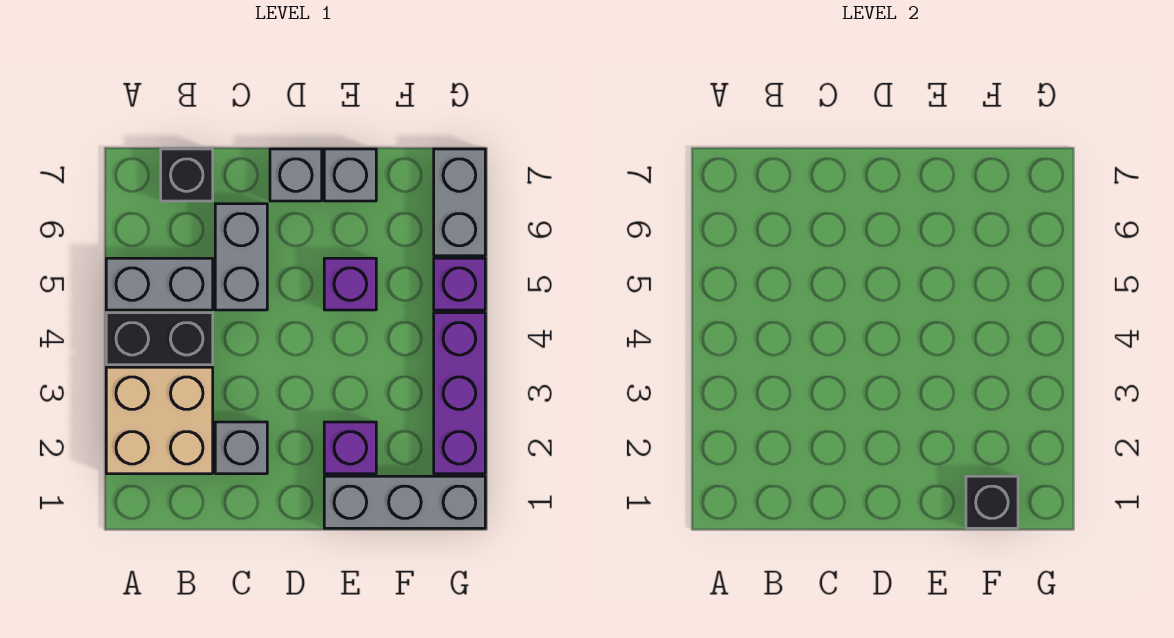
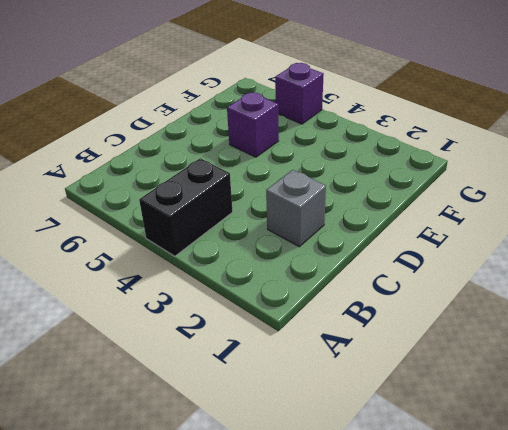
none -> tan 2x2 brick [106,367,213,474]
none -> grey 1x2 brick [106,258,213,310]
none -> black 1x1 brick [161,149,213,201]

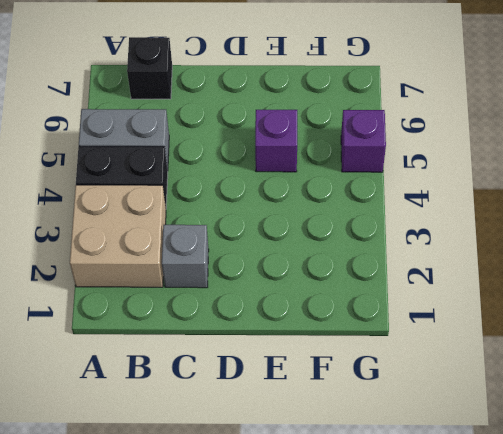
none -> grey 1x2 brick [215,204,267,310]
none -> grey 1x1 brick [270,149,322,201]
none -> grey 1x3 brick [324,476,485,528]

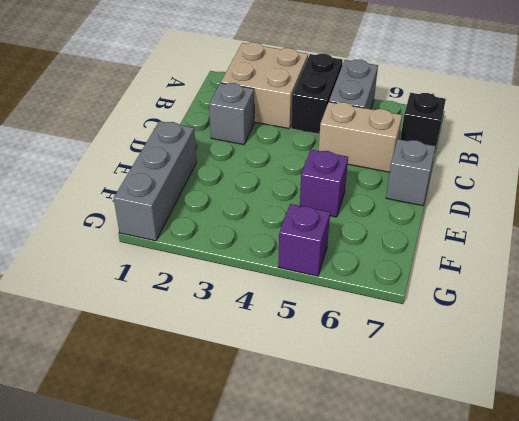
tan 1x2 brick [319,102,402,172] -> grey 1x2 brick [215,204,267,310]
none -> purple 1x1 brick [324,422,376,474]
none -> grey 1x1 brick [324,149,376,201]
none -> purple 1x3 brick [434,313,485,474]

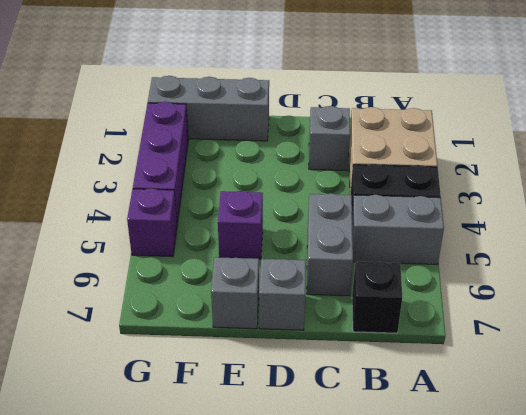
none -> purple 1x1 brick [324,422,376,474]
none -> grey 1x2 brick [434,149,485,256]
none -> black 1x1 brick [966,476,1018,528]

